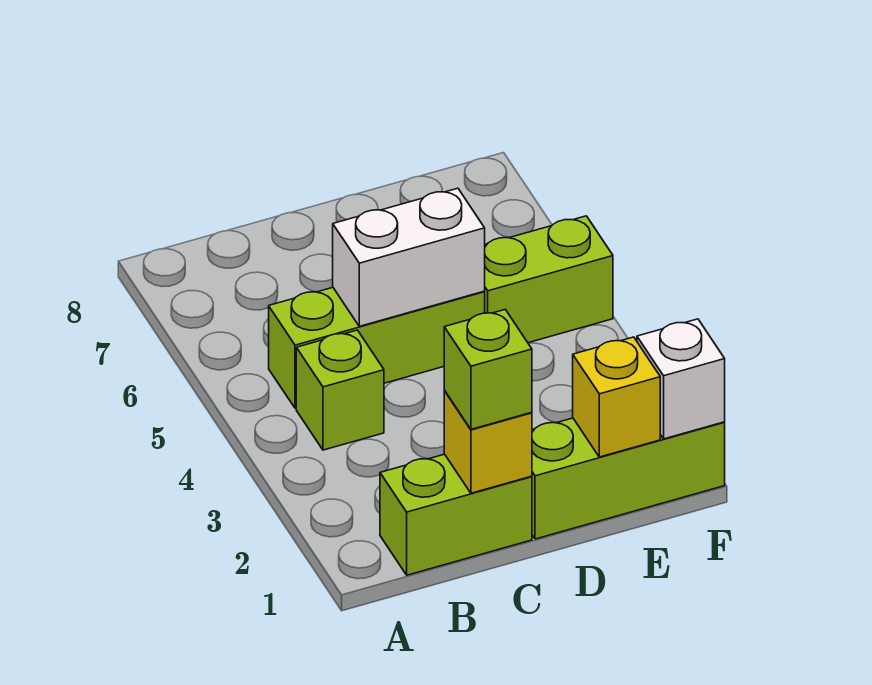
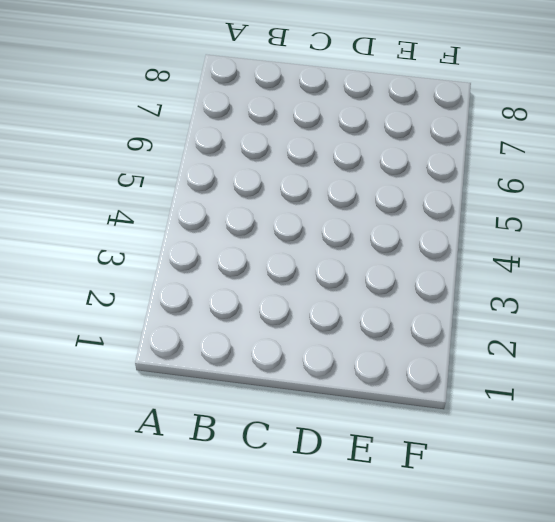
none -> lime 1x2 brick [380,454,532,575]
none -> lime 1x1 brick [296,330,384,450]

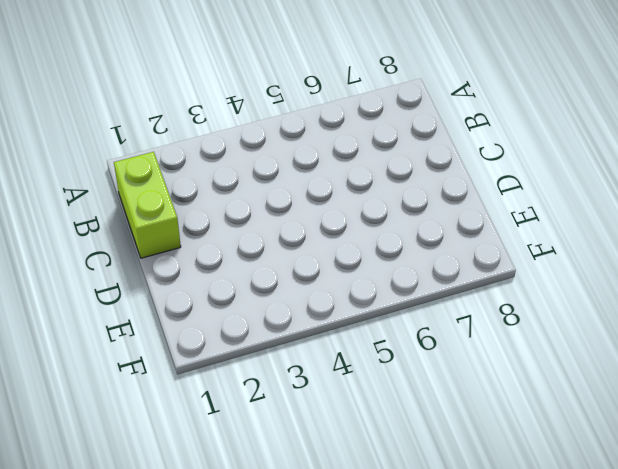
none -> lime 1x1 brick [296,330,384,450]
none -> lime 1x3 brick [269,288,485,408]

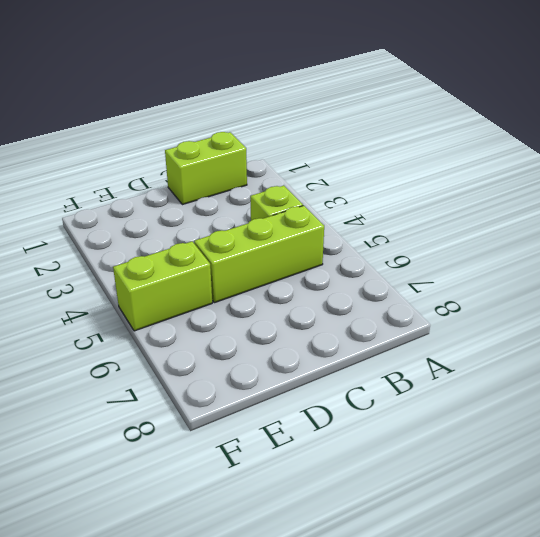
none -> lime 1x3 brick [532,418,725,539]
none -> yellow 1x1 brick [444,391,532,493]

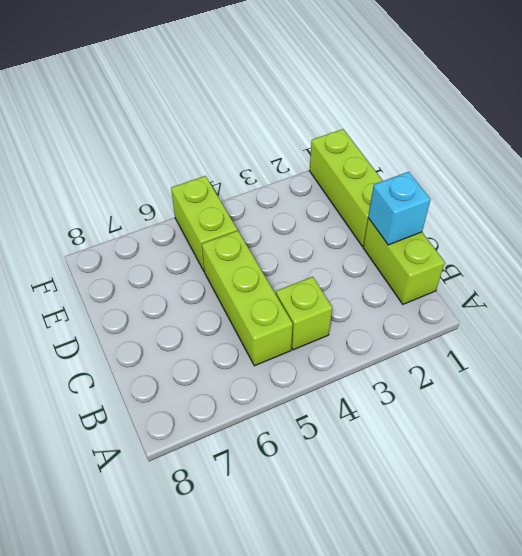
cyan 1x1 brick [368,172,431,245] -> yellow 1x1 brick [444,391,532,493]
none -> white 1x2 brick [333,188,485,326]
none -> yellow 1x1 brick [573,337,660,457]

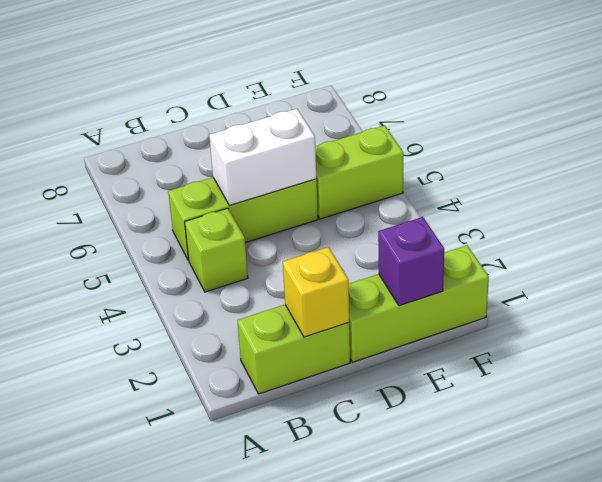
purple 1x1 brick [378,217,444,306] -> yellow 1x1 brick [573,337,660,457]
none -> white 1x1 brick [637,319,725,439]
none -> lime 1x1 brick [444,310,532,429]

